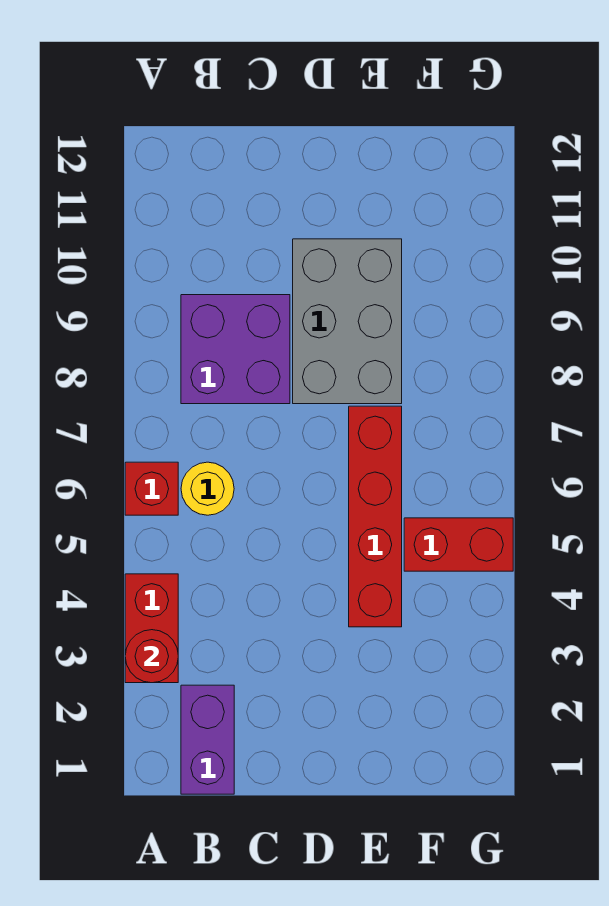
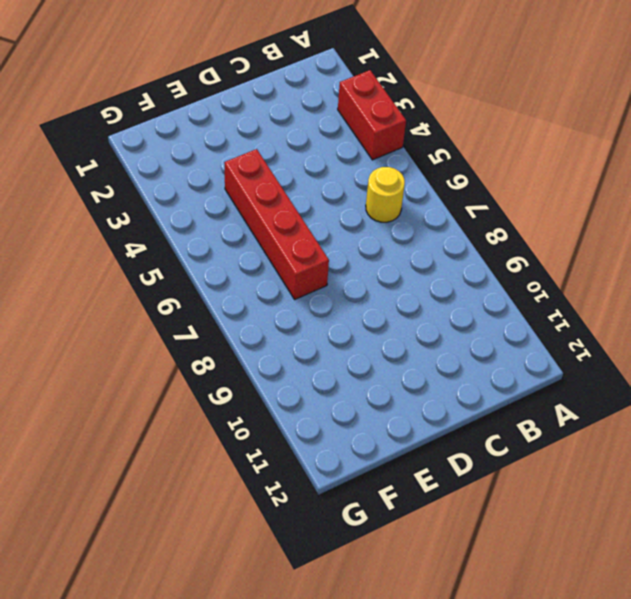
none -> red 1x1 brick [125,462,178,515]
none -> purple 1x2 brick [181,685,234,794]

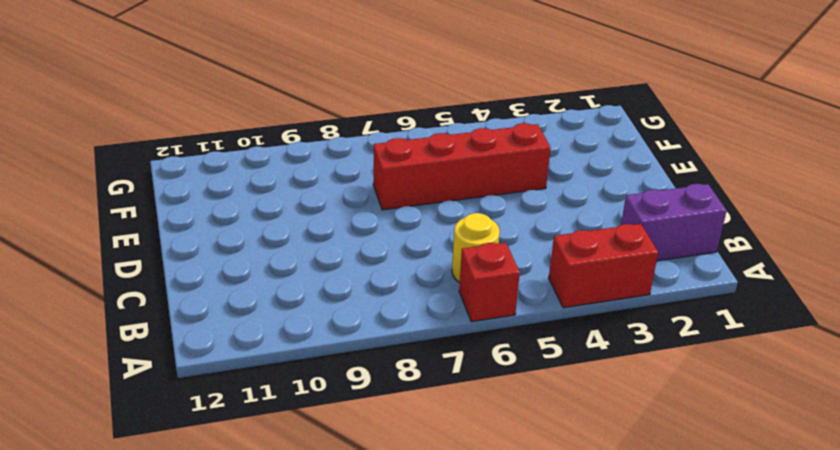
none -> purple 2x2 brick [181,295,290,404]
none -> grey 2x3 brick [293,239,402,404]

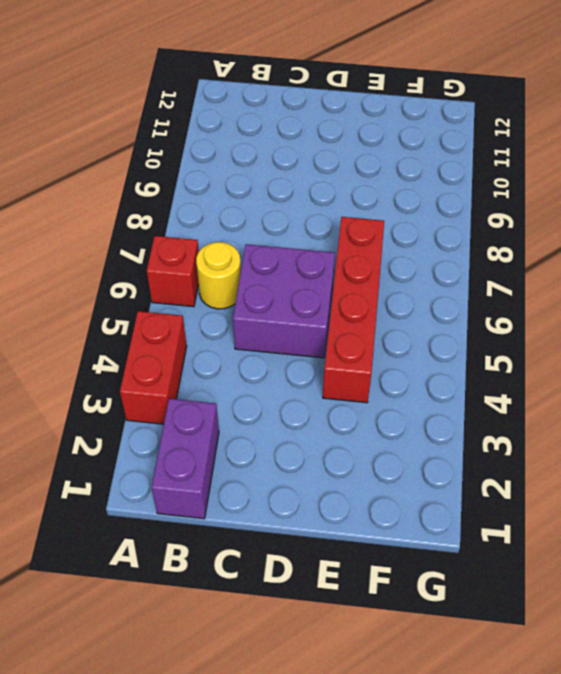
purple 2x2 brick [233,244,335,358] -> purple 2x2 brick moved to [181,295,290,404]
none -> grey 2x3 brick [293,239,402,404]
none -> red 1x2 brick [404,518,513,571]

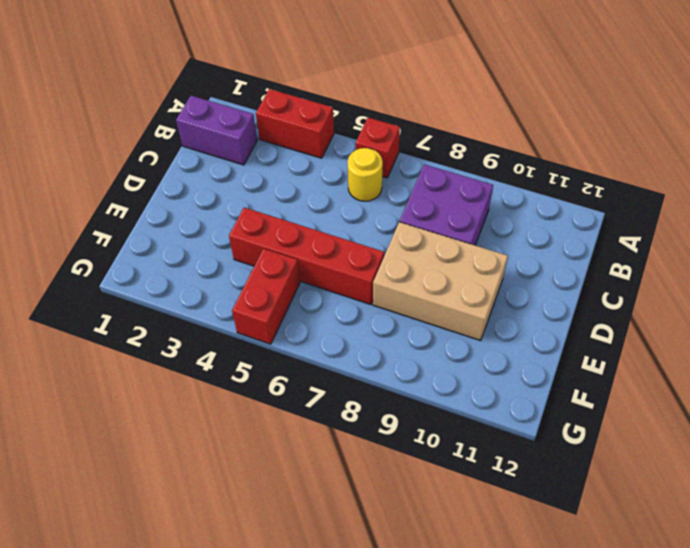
tan 2x3 brick [373,222,508,341] -> grey 2x3 brick [293,239,402,404]
none -> red 1x1 round brick [125,630,178,683]

